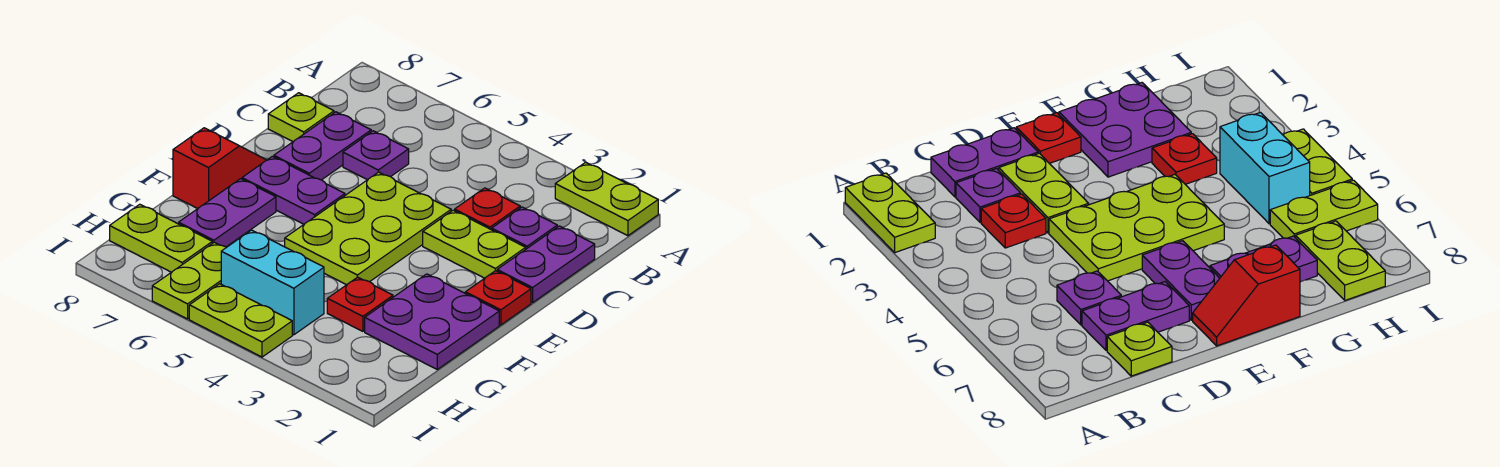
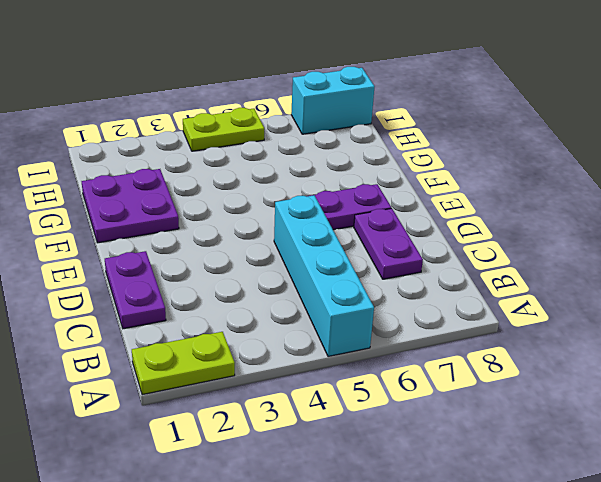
cyan 1x4 brick [274,195,374,357] -> lime 2x3 plate [285,172,451,285]
cyan 1x2 brick [291,67,375,134] -> cyan 1x2 brick moved to [221,230,324,335]
none -> purple 1x1 plate [492,207,557,249]
none -> red 1x1 plate [455,188,520,230]
none -> purple 1x1 plate [343,131,409,180]

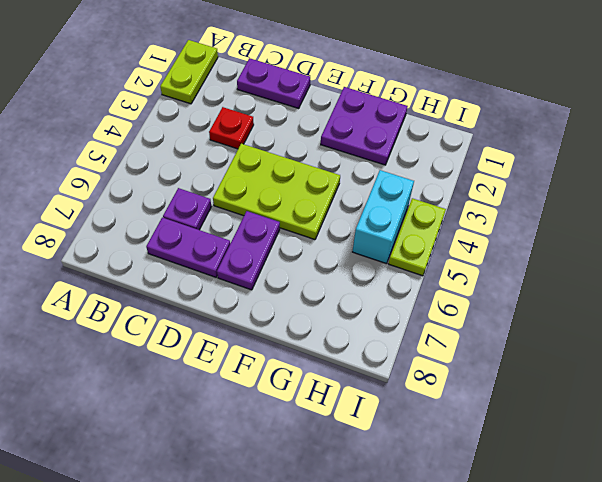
none -> purple 1x1 plate [492,207,557,249]
none -> lime 1x1 plate [268,93,334,142]
none -> lime 1x2 plate [423,210,526,278]

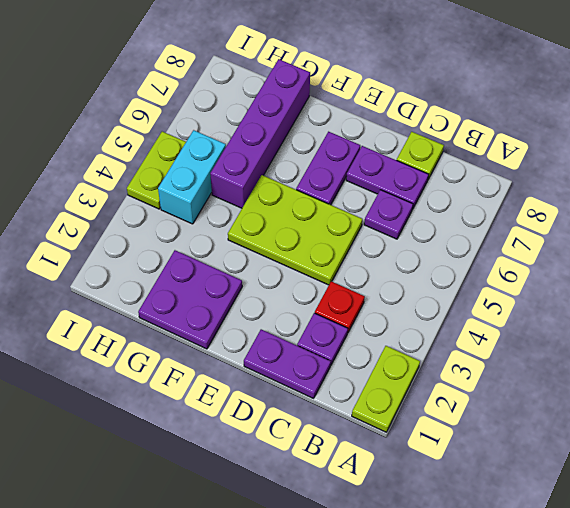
purple 1x4 brick [210,59,310,208] -> purple 1x2 plate [179,179,276,247]
none -> lime 1x2 plate [423,210,526,278]
none -> red 1x1 plate [465,271,531,325]
none -> red 1x2 slope [173,128,266,209]

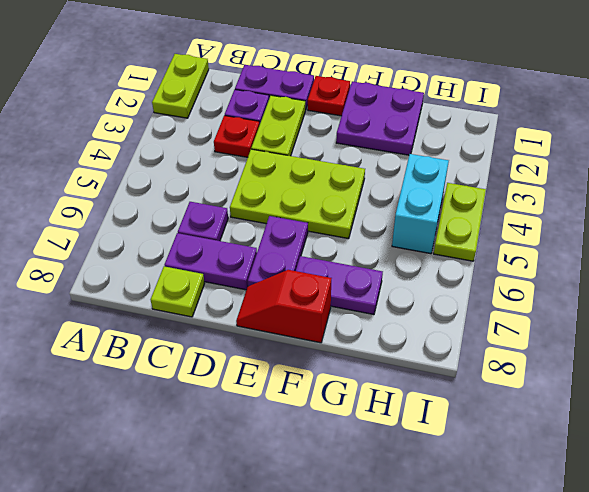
none -> red 1x1 plate [327,277,393,331]
none -> lime 1x2 plate [152,242,227,319]
none -> lime 1x2 plate [110,204,212,272]

